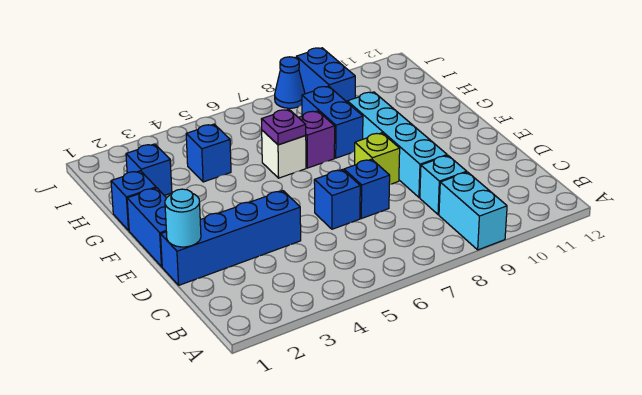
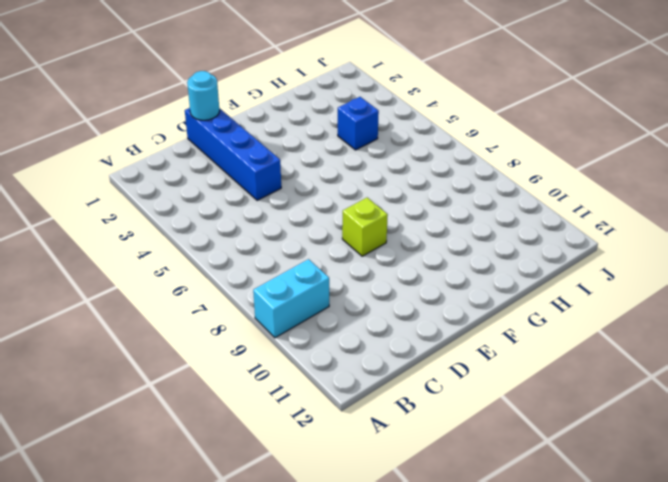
none -> cyan 1x1 brick [420,156,467,215]
none -> blue 1x1 brick [314,170,360,229]
none -> blue 1x1 brick [344,159,390,219]

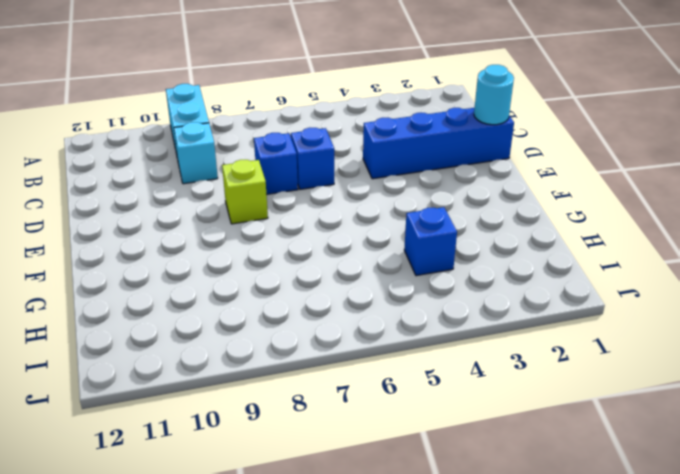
none -> cyan 1x4 brick [347,92,447,197]
none -> blue 1x2 brick [127,188,166,267]
none -> blue 1x1 brick [111,171,156,230]

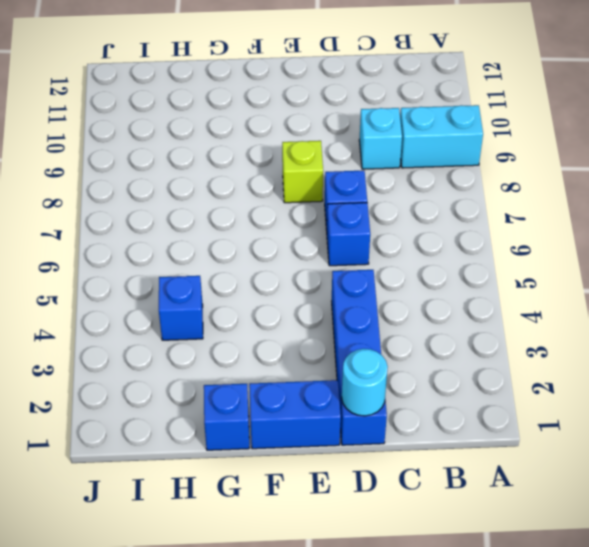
none -> cyan 1x4 brick [347,92,447,197]
none -> white 1x1 brick [262,130,306,178]
none -> purple 1x1 brick [298,111,335,168]

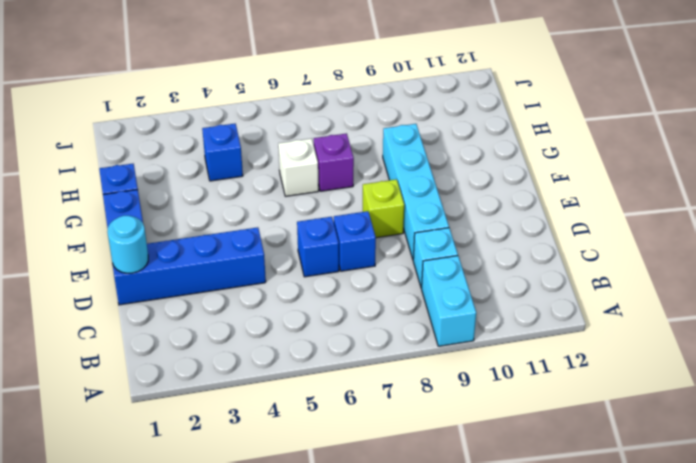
none -> blue 1x2 brick [302,86,363,158]
none -> blue 1x1 brick [126,144,172,195]
none -> blue 1x2 brick [296,48,355,102]

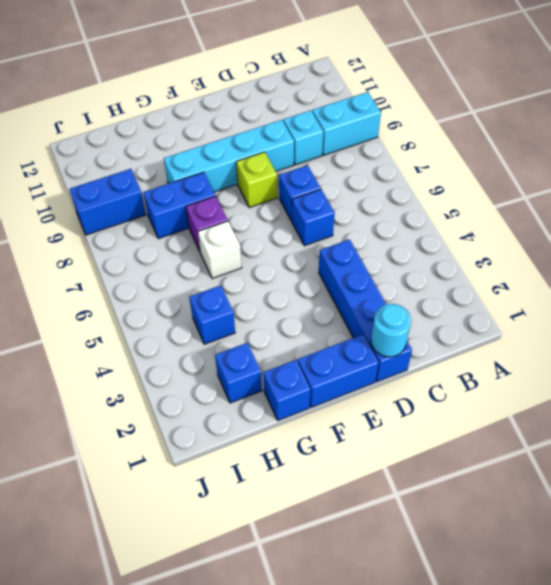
none -> blue 1x1 cone [275,57,305,108]
none -> purple 1x1 plate [261,109,306,145]

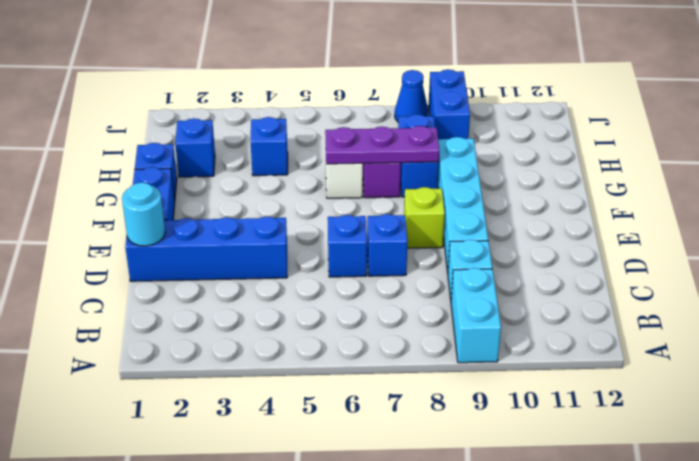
purple 1x3 plate [325,126,439,164] -> purple 1x1 plate [261,109,306,145]

